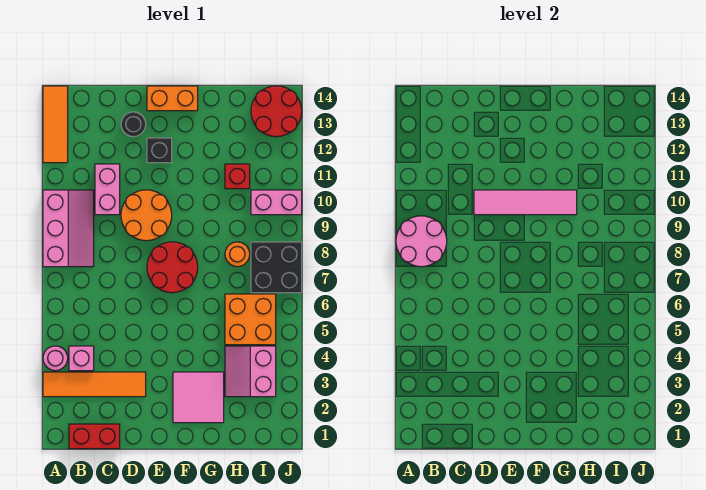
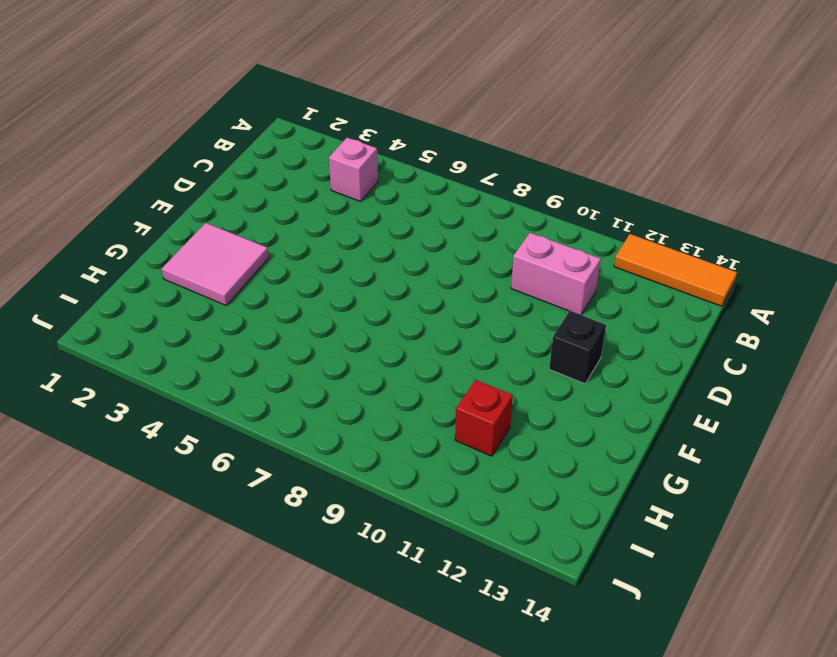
none -> orange 1x4 tile [43,372,146,397]
none -> pink 1x1 round brick [43,346,68,371]
none -> pink 2x3 slope [43,190,94,267]

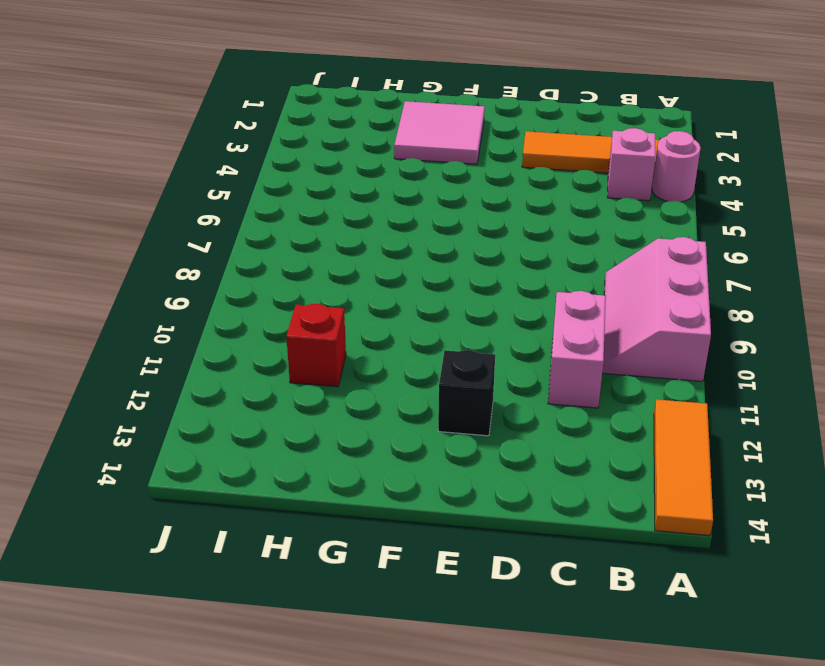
none -> red 1x2 brick [69,424,120,449]
none -> orange 2x2 round brick [121,190,172,241]
none -> black 1x1 round brick [121,112,146,137]

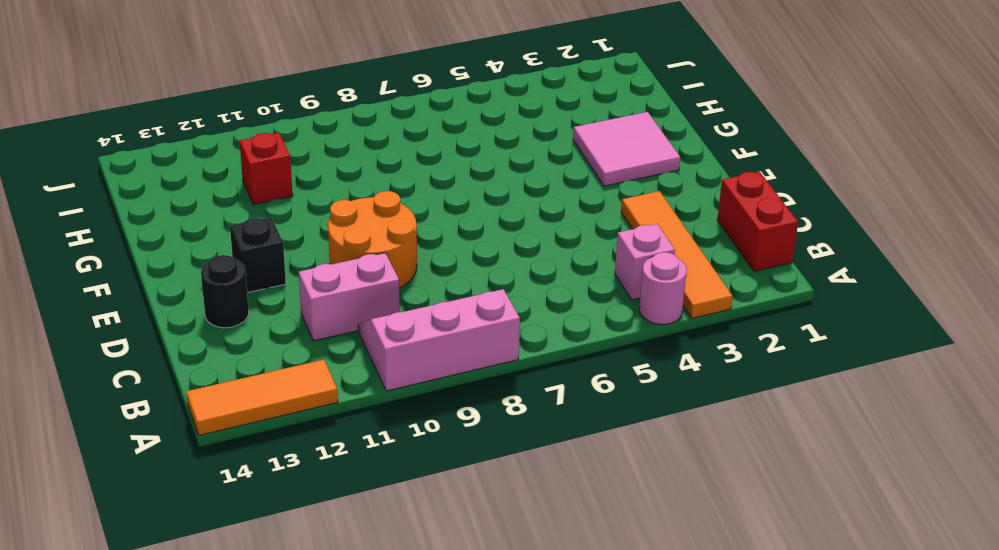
none -> red 2x2 round brick [147,242,198,293]
none -> orange 1x2 brick [147,86,198,111]
none -> pink 2x2 slope [225,346,276,397]

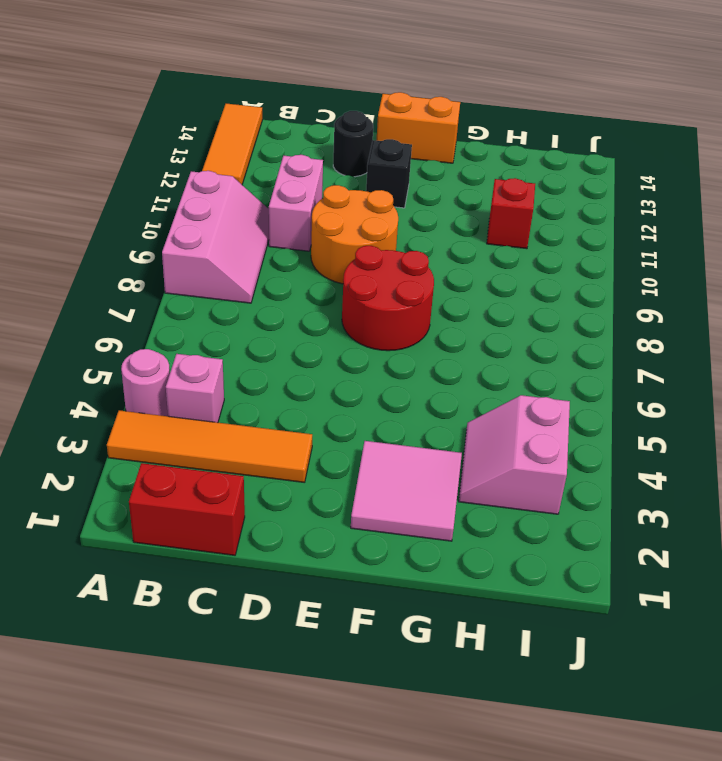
none -> orange 2x2 brick [225,294,276,345]
none -> orange 1x1 round brick [225,242,250,267]
none -> black 2x2 brick [251,242,302,293]

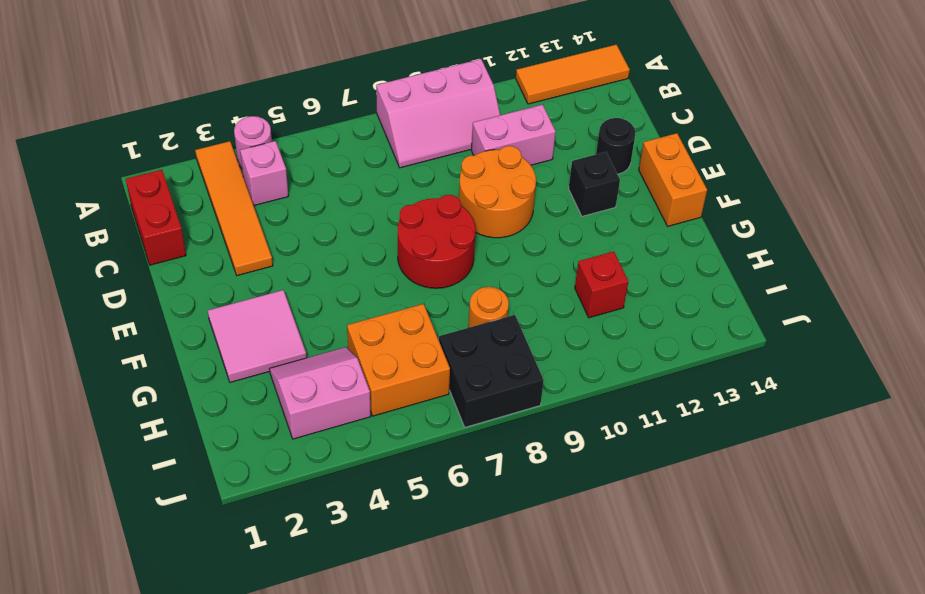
none -> pink 1x2 brick [251,190,302,215]
none -> red 2x2 round brick [251,86,302,137]
none -> pink 2x2 round brick [396,216,447,267]

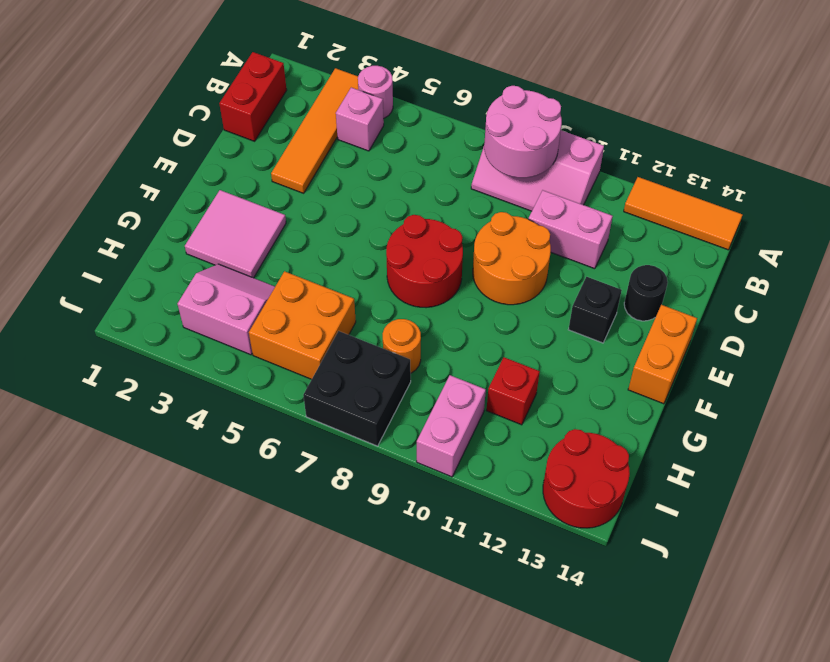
none -> pink 1x4 tile [474,190,577,215]

